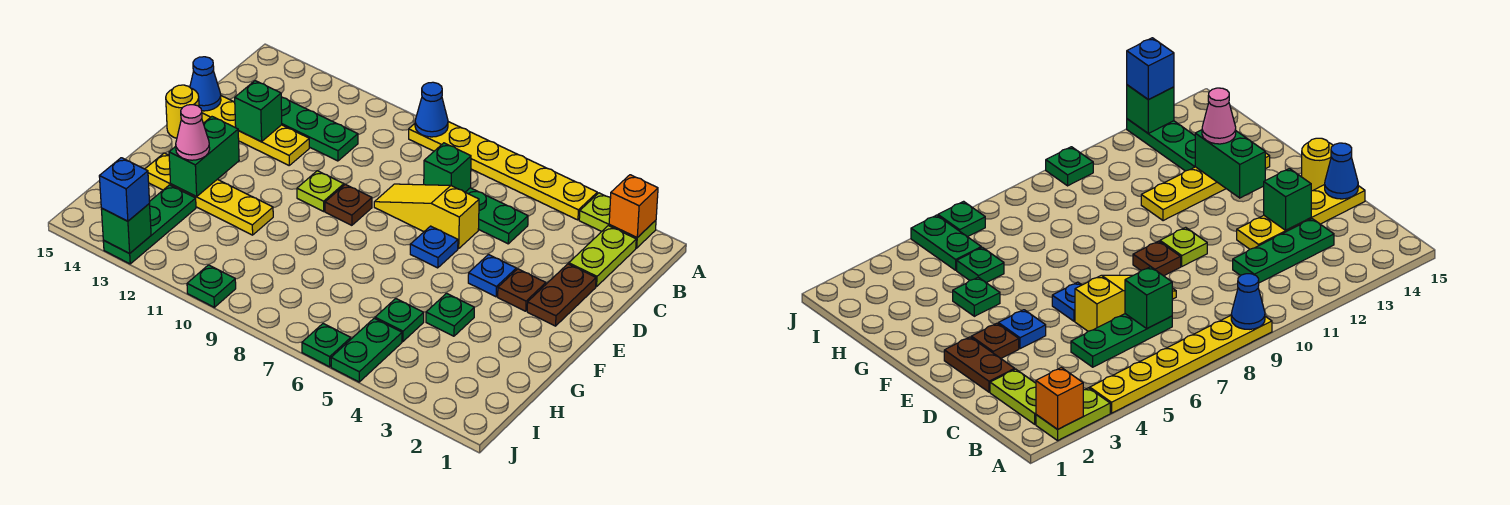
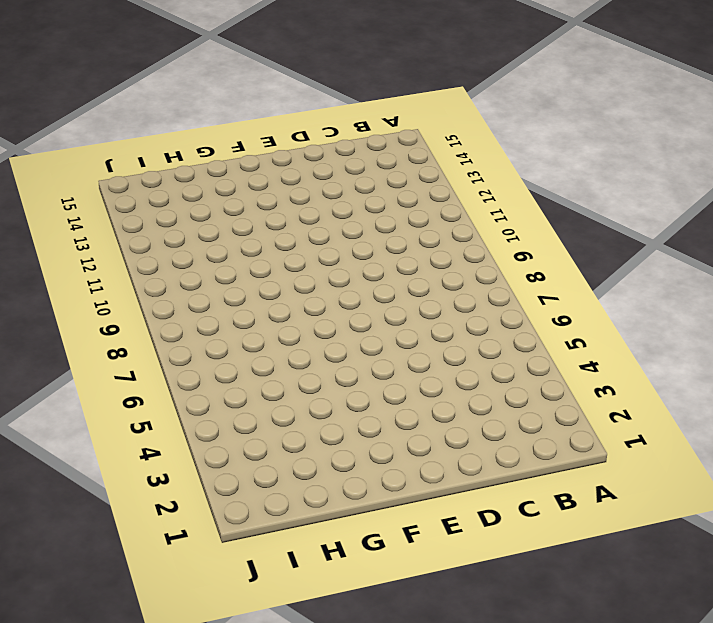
none -> lime 1x2 plate [579,193,656,248]
none -> yellow 1x6 plate [409,122,597,220]
none -> lime 1x2 plate [569,226,636,287]
none -> green 1x3 plate [465,188,528,244]

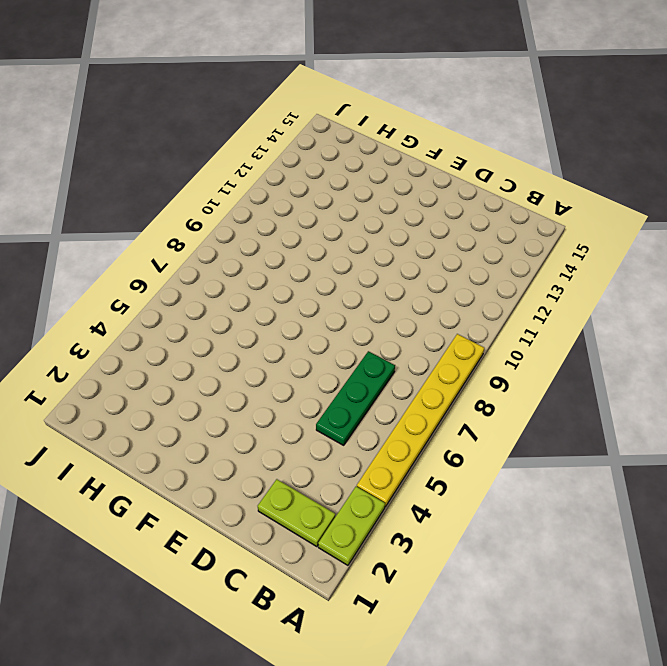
none -> green 1x3 plate [281,97,358,161]
none -> brown 1x2 plate [527,264,596,326]
none -> yellow 1x3 slope [374,184,479,249]
none -> yellow 1x4 plate [202,96,309,165]

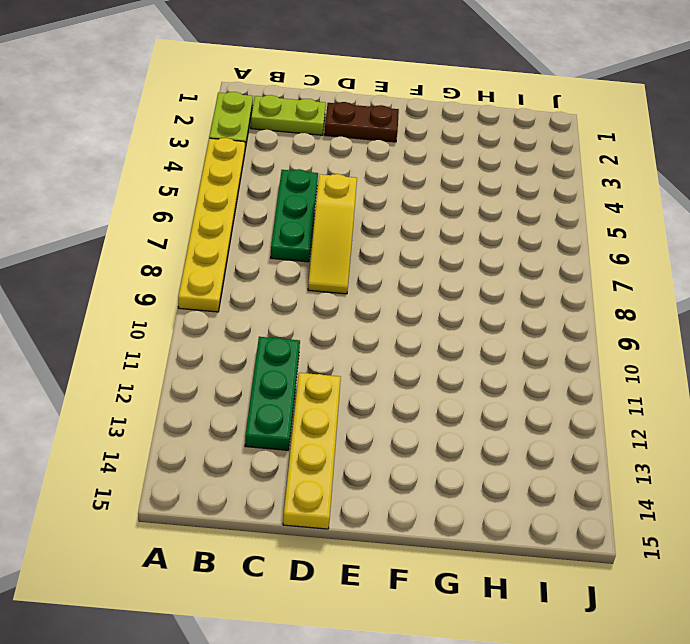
none -> brown 1x1 plate [498,269,546,311]
none -> blue 1x1 plate [468,255,516,297]
none -> blue 1x1 plate [410,226,458,268]
none -> brown 1x1 plate [325,184,372,225]

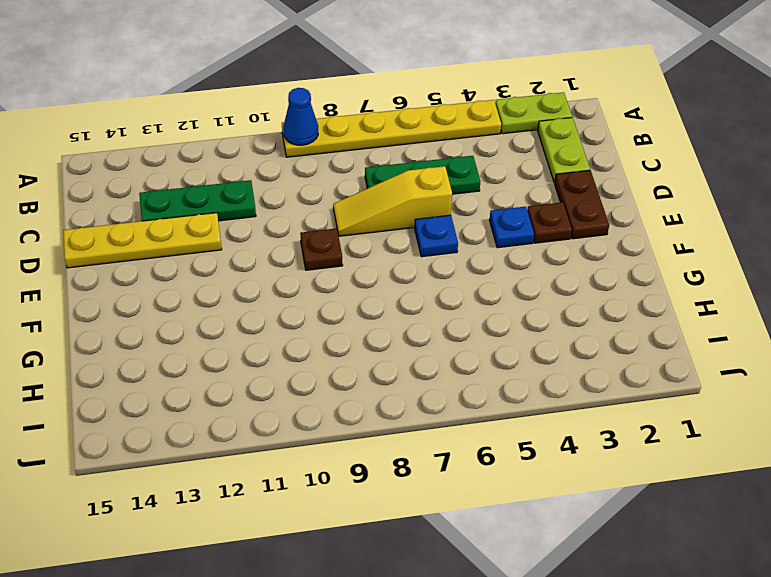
none -> lime 1x1 plate [297,171,344,211]
none -> yellow 1x1 round brick [166,85,199,138]
none -> green 1x1 plate [426,293,474,336]
none -> yellow 1x4 plate [145,153,273,235]

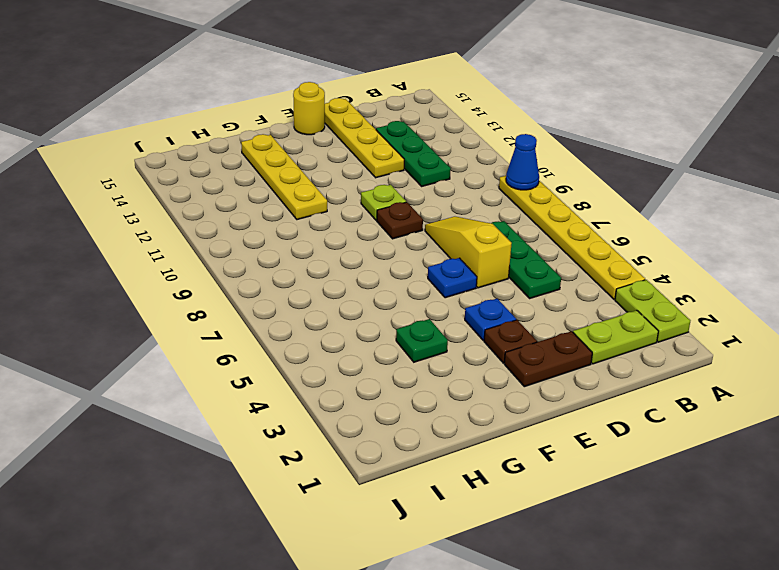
none -> green 1x1 plate [375,299,424,341]
none -> green 1x3 plate [103,185,196,264]
none -> green 1x2 plate [331,318,402,382]
none -> green 1x1 plate [302,324,351,367]

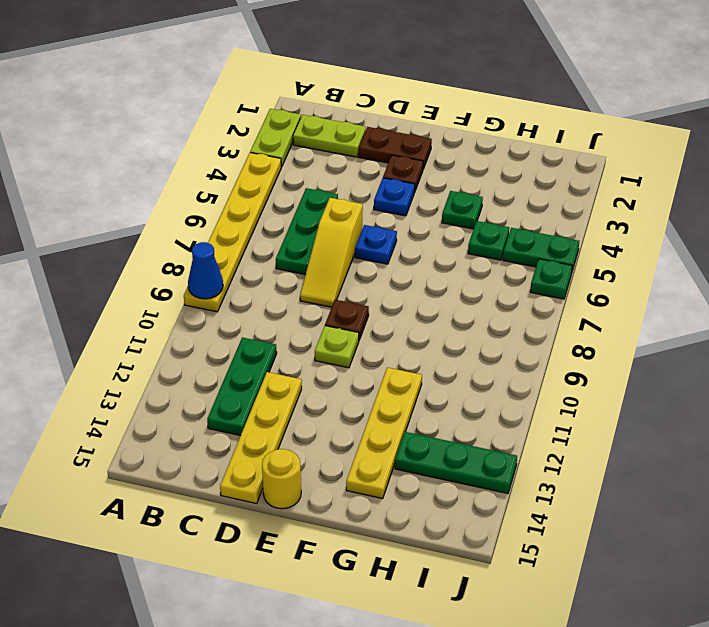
none -> green 1x1 plate [187,265,236,307]
none -> orange 1x1 brick [609,175,658,238]
none -> green 1x1 brick [424,143,471,192]
none -> green 1x1 brick [235,81,282,142]

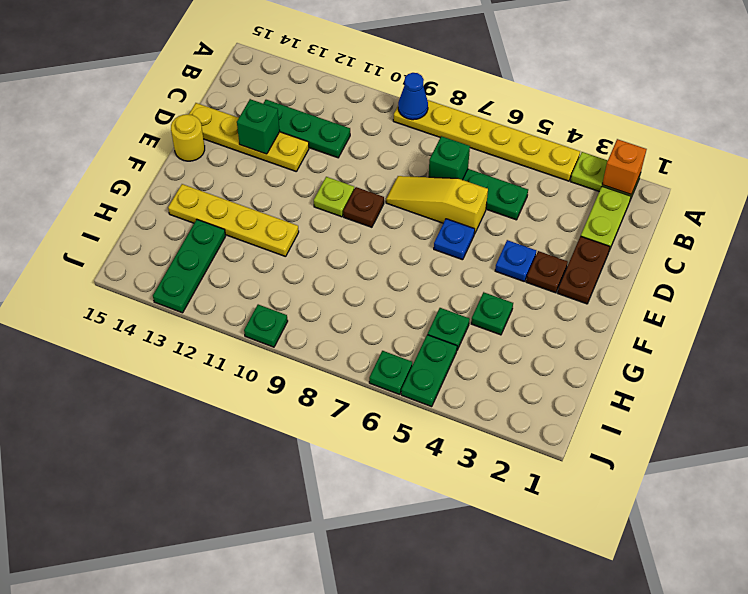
none -> blue 1x1 cone [190,57,221,111]
none -> green 1x2 brick [169,117,239,197]
none -> green 1x1 brick [101,204,151,253]
none -> pink 1x1 cone [176,105,210,160]

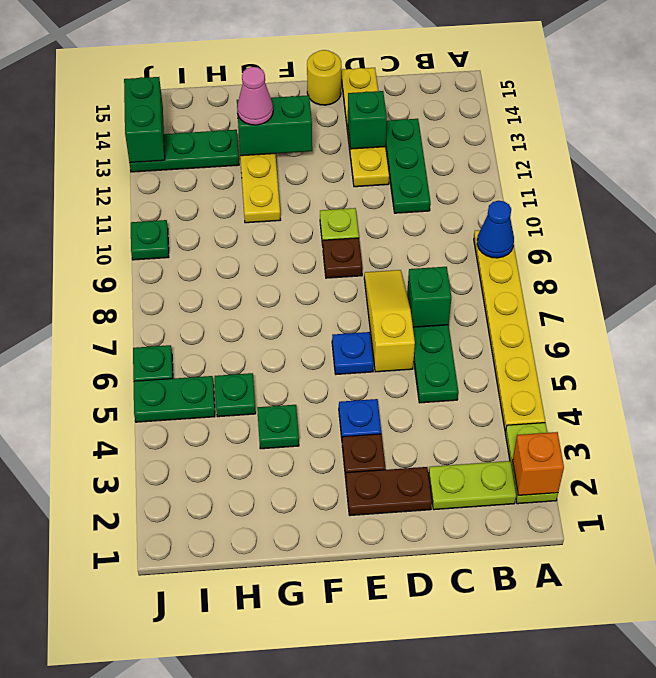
green 1x2 brick [124,77,165,163] -> green 1x1 brick [101,204,151,253]
none -> blue 1x1 cone [190,57,221,111]
none -> blue 1x1 brick [99,158,150,221]

